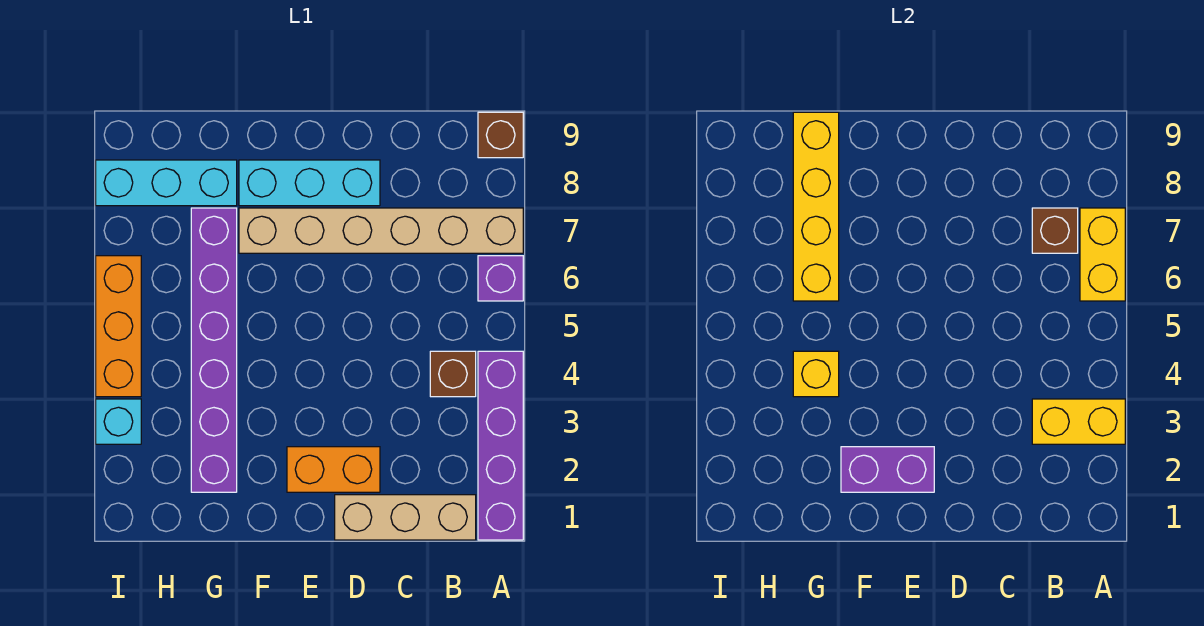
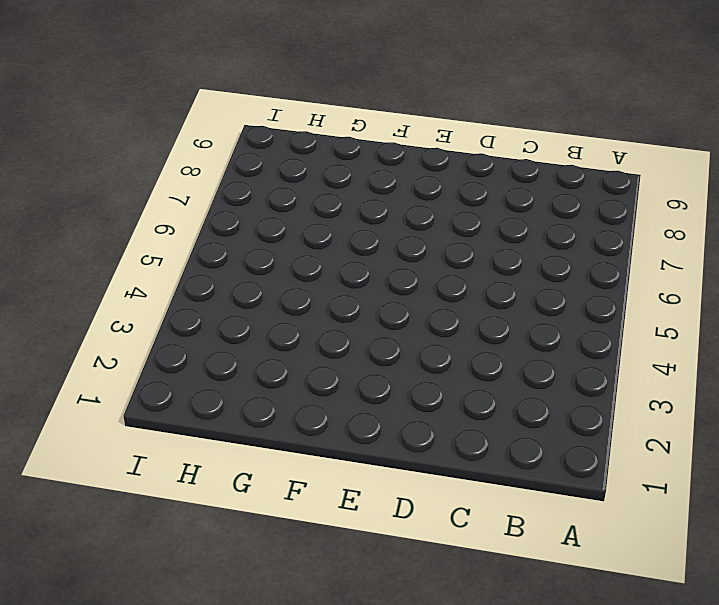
none -> purple 1x4 brick [478,351,523,540]
none -> purple 1x1 brick [478,256,523,301]
none -> tan 1x6 brick [239,208,523,253]

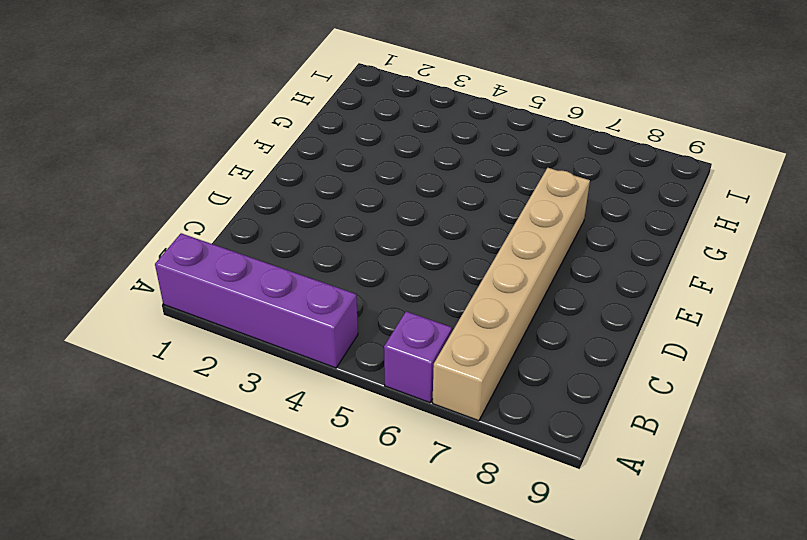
none -> brown 1x1 brick [478,112,523,158]
none -> tan 1x3 brick [335,495,476,540]
none -> brown 1x1 brick [430,351,476,397]

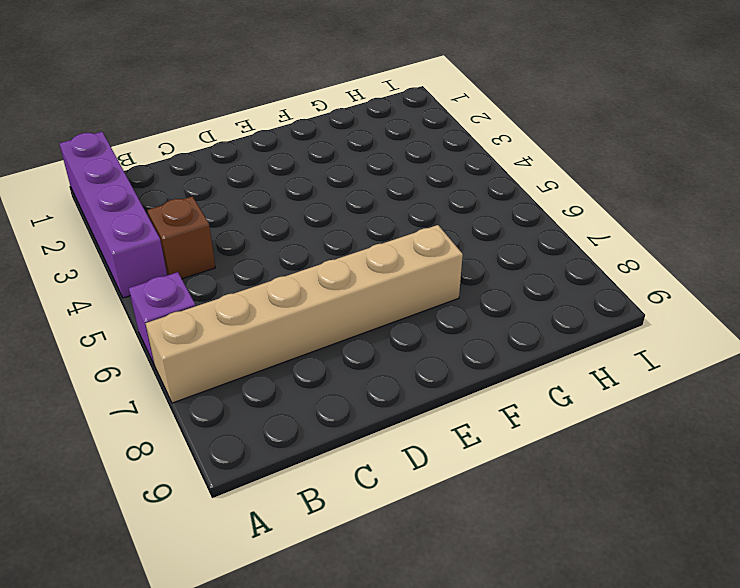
none -> brown 1x1 brick [478,112,523,158]
none -> tan 1x3 brick [335,495,476,540]
none -> orange 1x2 brick [287,447,380,492]

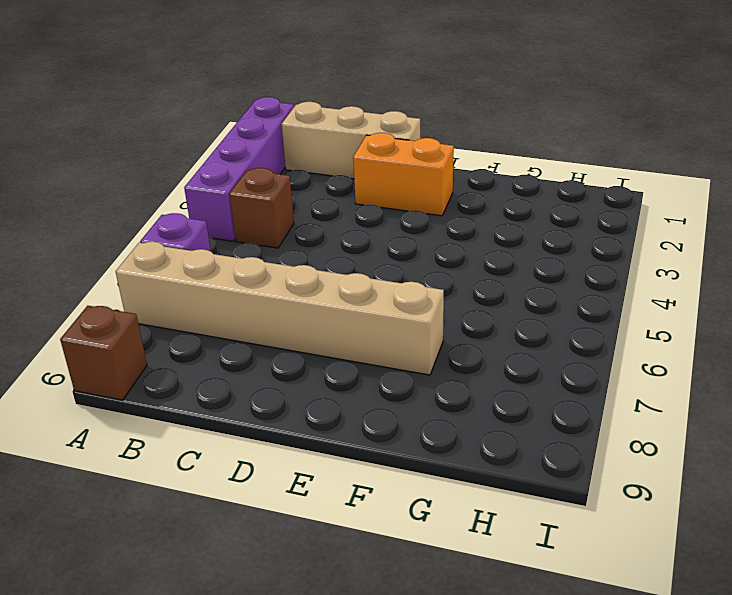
none -> cyan 1x3 brick [239,160,380,206]
none -> purple 1x6 brick [191,208,237,492]
none -> cyan 1x3 brick [96,160,237,206]

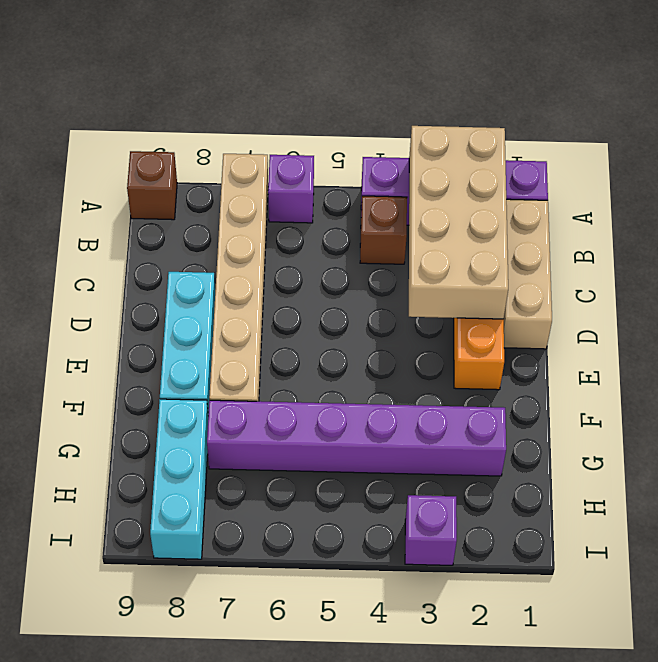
tan 2x4 brick [409,126,508,319] -> yellow 1x2 brick [1032,399,1125,444]
purple 1x1 brick [405,495,457,565] -> cyan 1x1 brick [96,399,141,444]
none -> orange 1x3 brick [96,256,141,397]
none -> yellow 1x2 brick [1080,208,1125,301]
none -> brown 1x1 brick [1032,208,1078,253]

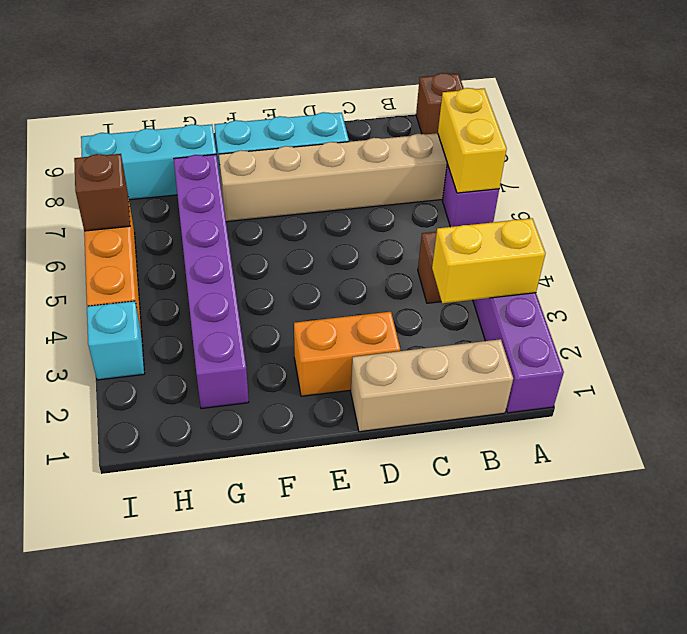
brown 1x1 brick [74,154,130,231] -> brown 1x1 brick moved to [1032,208,1078,253]
none -> purple 1x2 brick [841,447,934,492]
none -> yellow 1x1 brick [793,351,839,397]
none -> yellow 1x4 brick [793,112,839,301]

